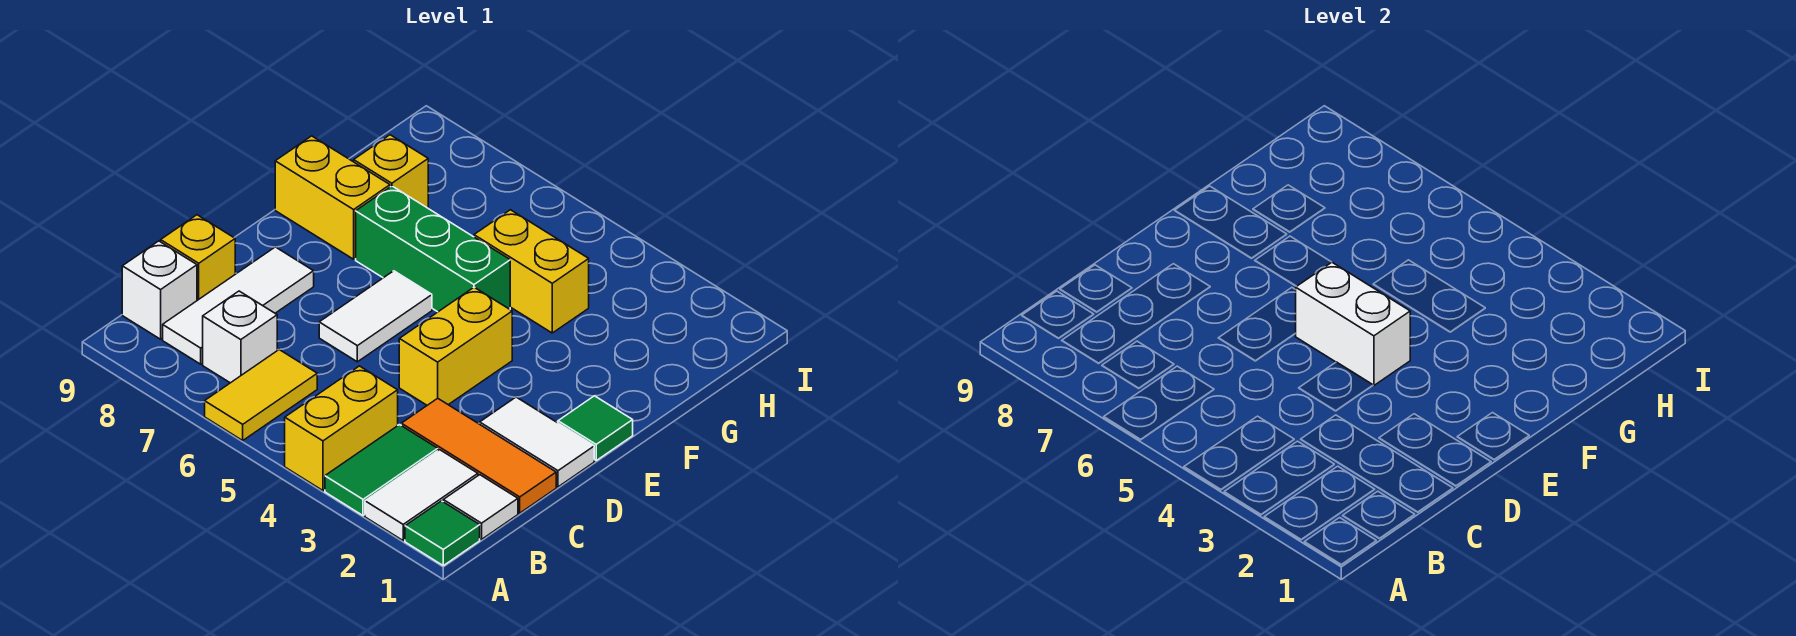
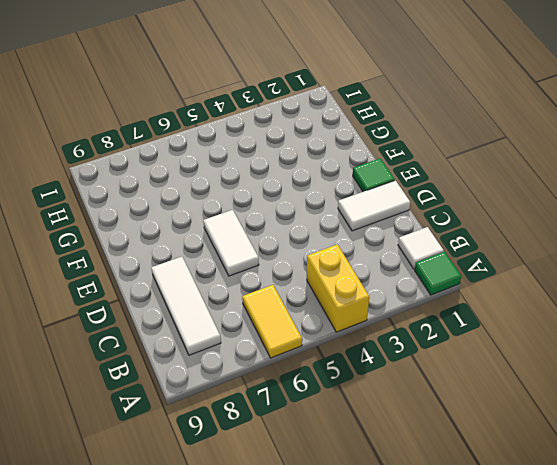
none -> white 1x2 tile [365,450,478,540]
none -> green 1x2 tile [325,425,438,516]
none -> white 1x1 brick [203,291,277,383]

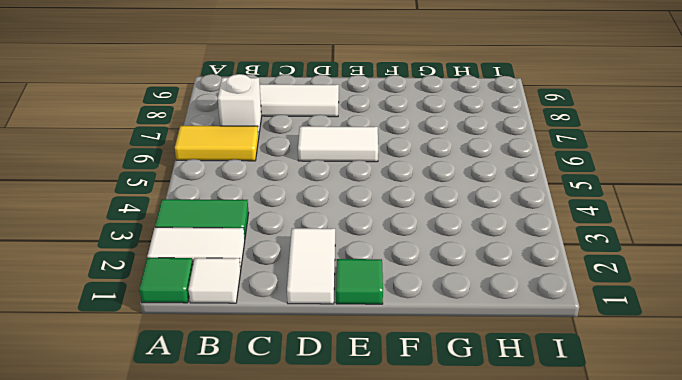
none -> yellow 1x2 brick [285,366,398,491]
none -> white 1x1 brick [122,241,197,339]
none -> orange 1x3 tile [401,398,556,513]

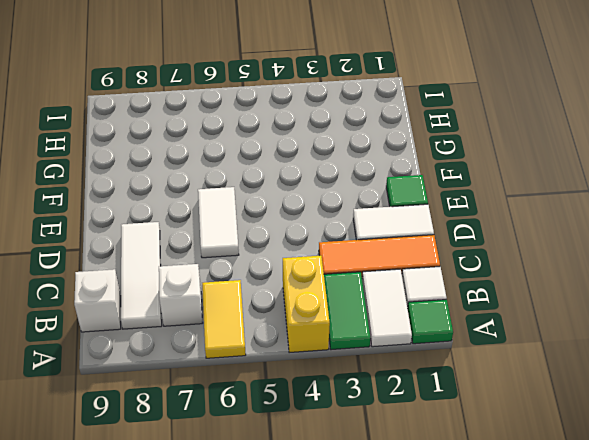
none -> yellow 1x1 brick [161,215,235,300]
none -> yellow 1x2 brick [399,287,512,405]
none -> green 1x3 brick [356,186,510,312]

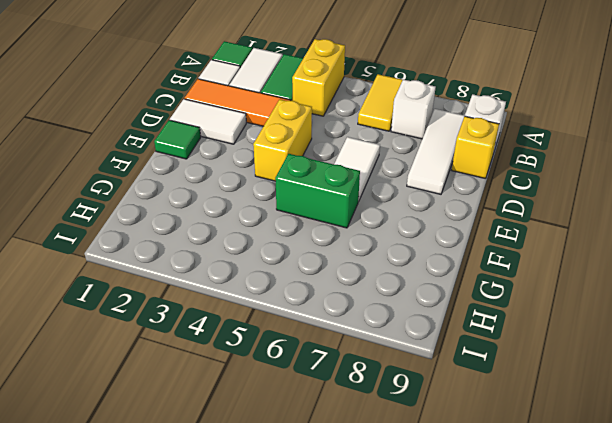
green 1x2 brick [275,154,360,228] -> green 1x3 brick [356,186,510,312]
none -> yellow 1x2 brick [275,136,390,259]
none -> yellow 1x2 brick [474,210,589,333]
none -> yellow 1x1 brick [354,135,428,208]

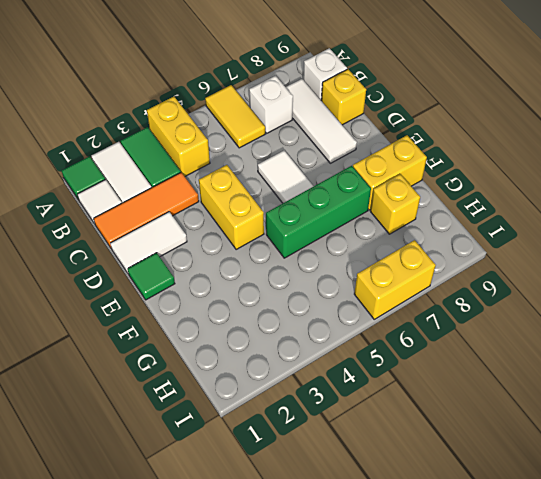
yellow 1x2 brick [354,240,436,319] -> yellow 1x2 brick moved to [474,210,589,333]
none -> white 1x2 brick [1296,262,1410,386]

